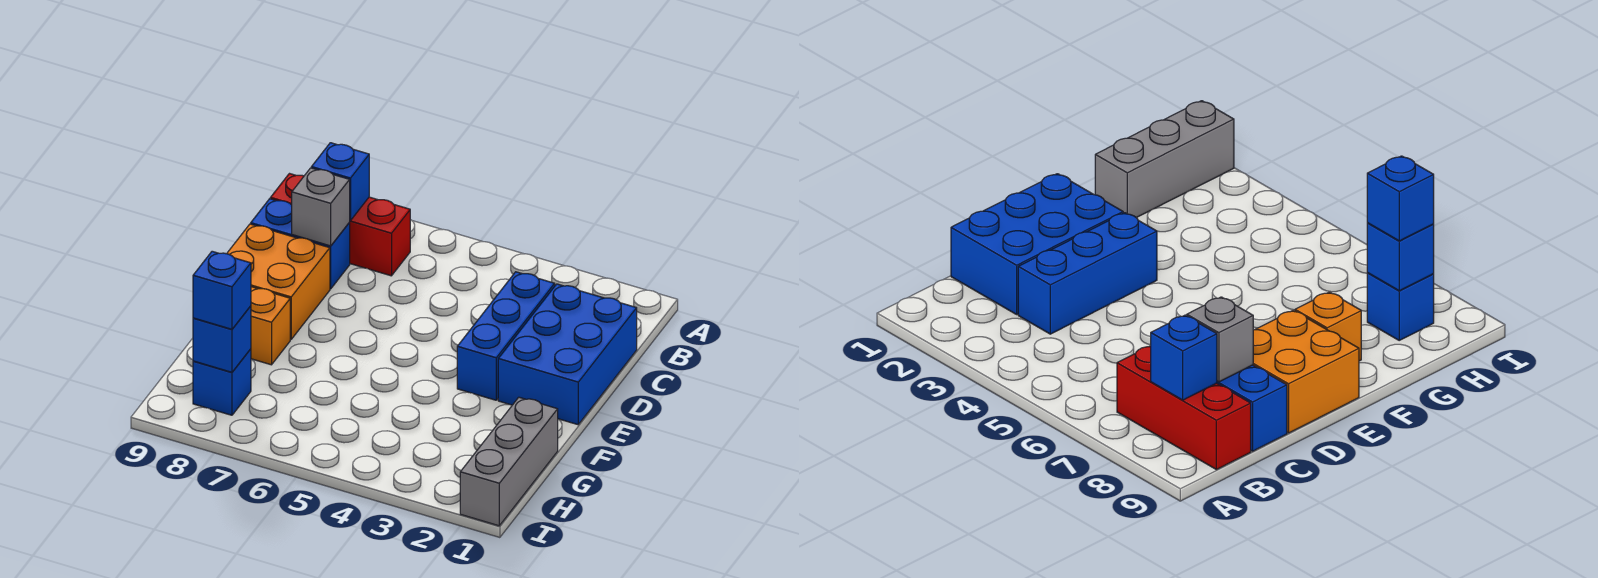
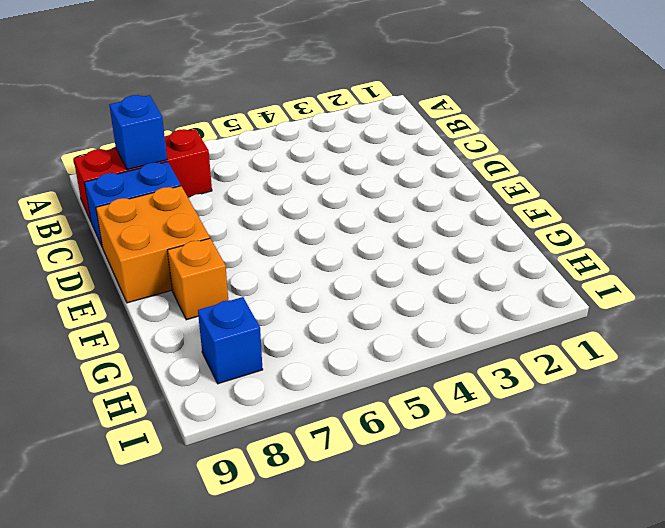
none -> blue 2x3 brick [498,284,637,425]
none -> blue 1x3 brick [457,272,555,400]
none -> grey 1x3 brick [460,397,558,526]

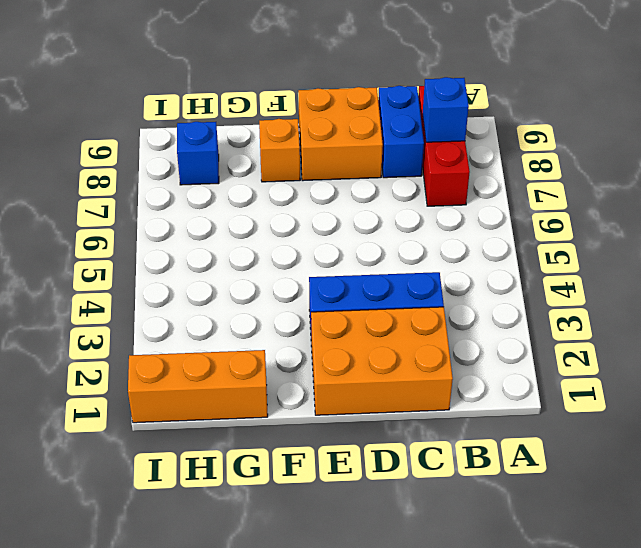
orange 2x3 brick [311,307,453,415] -> blue 2x3 brick [498,284,637,425]
orange 1x3 brick [128,350,268,423] -> grey 1x3 brick [460,397,558,526]
none -> grey 1x1 brick [292,168,350,246]
none -> blue 1x1 brick [193,306,251,372]
none -> blue 1x1 brick [193,251,251,329]

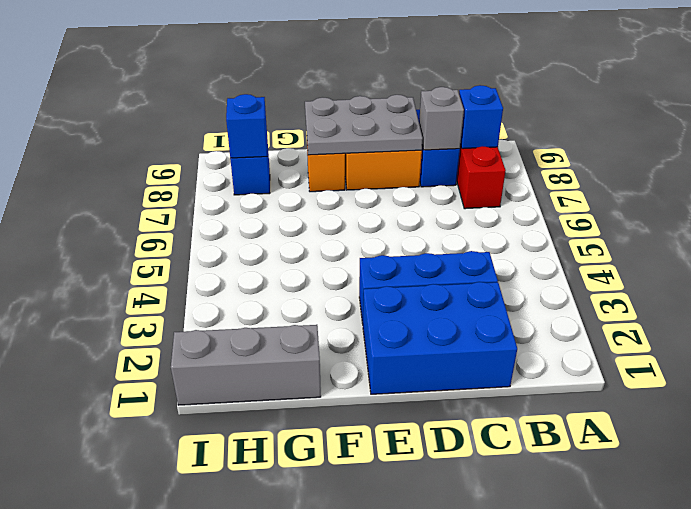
grey 2x3 plate [305,95,423,155] -> none
none -> blue 1x1 brick [193,251,251,329]

